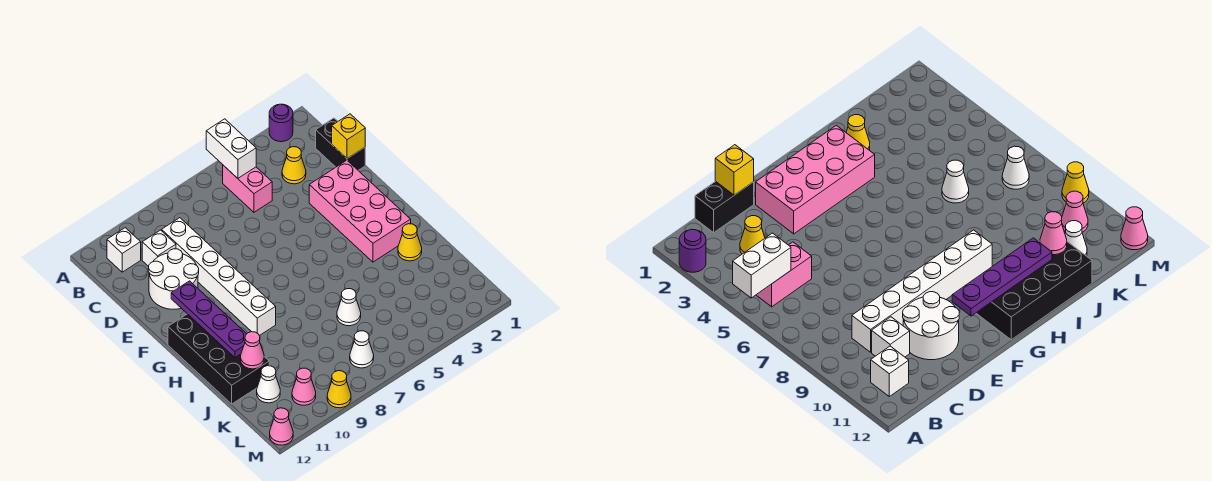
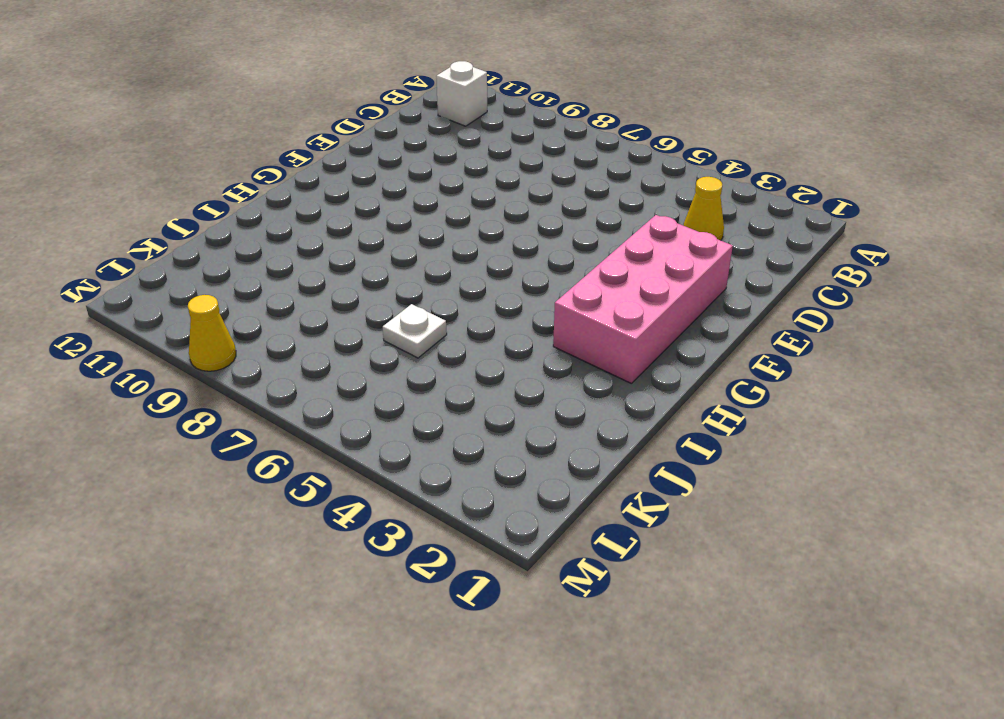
white 1x1 plate [383,304,447,358] -> white 1x1 cone [337,289,361,326]
none -> purple 1x1 round brick [269,104,293,142]
none -> pink 1x2 brick [223,165,272,212]
none -> black 1x2 brick [316,118,365,170]

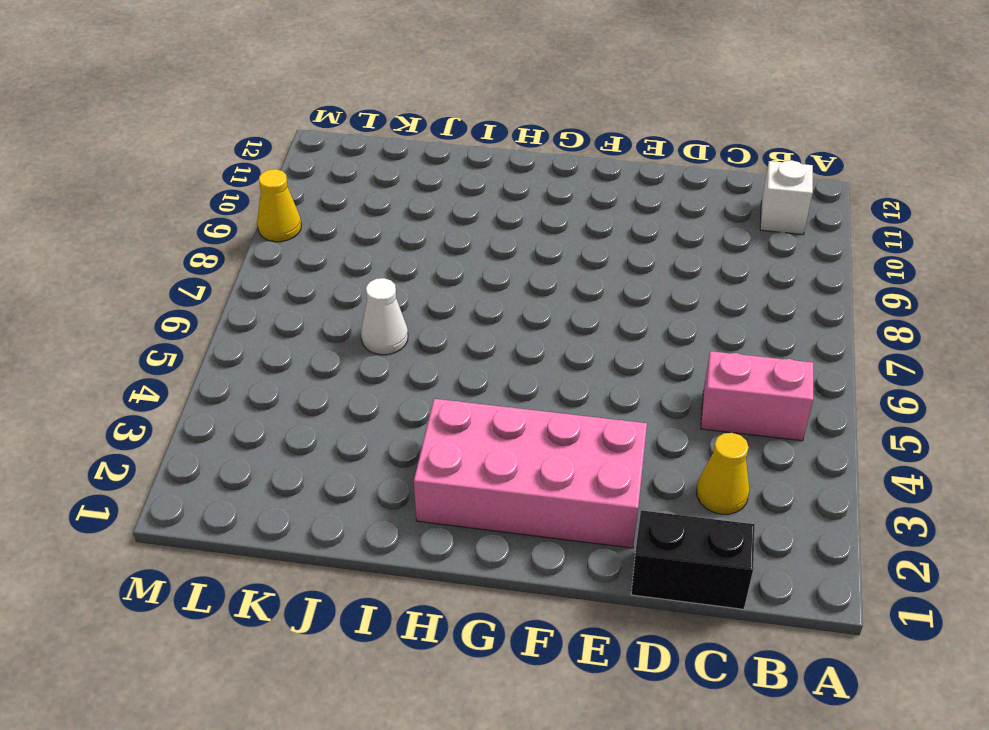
none -> purple 1x1 round brick [269,104,293,142]
none -> white 1x6 brick [162,218,276,336]
none -> white 1x1 brick [142,230,176,266]

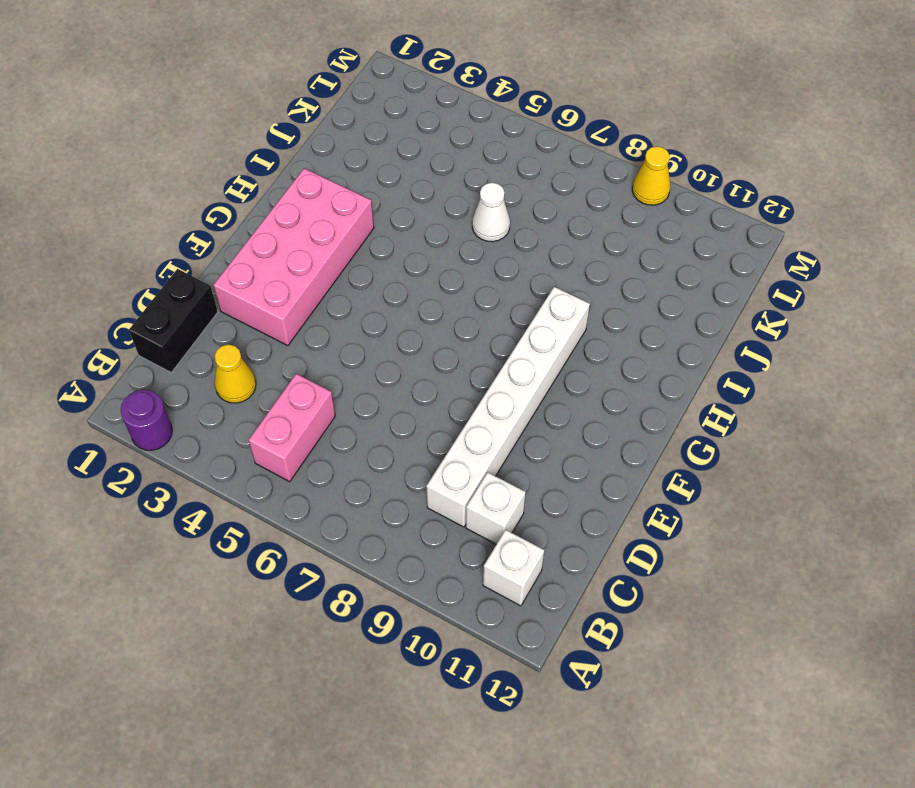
none -> white 2x2 round brick [148,249,199,309]
none -> black 2x4 brick [168,314,269,404]
none -> yellow 1x1 cone [398,224,422,261]

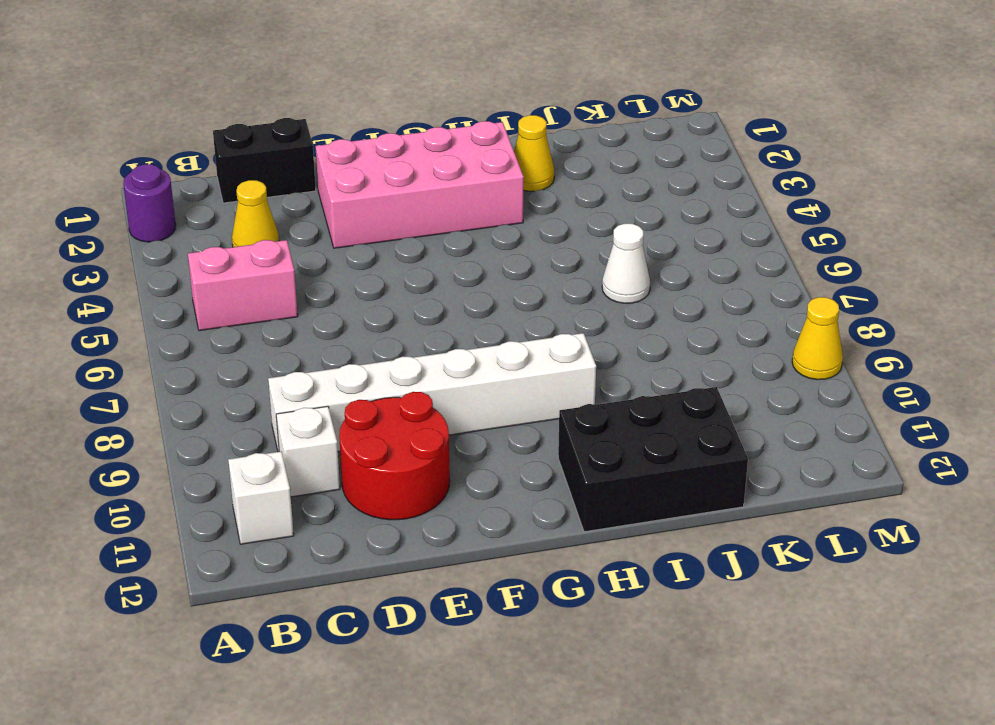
red 2x2 round brick [339,392,450,520] -> white 2x2 round brick [148,249,199,309]
black 2x3 brick [558,387,748,532] -> black 2x4 brick [168,314,269,404]
none -> white 1x1 cone [257,366,280,403]
none -> white 1x1 cone [350,331,374,368]
none -> pink 1x1 cone [292,368,316,405]

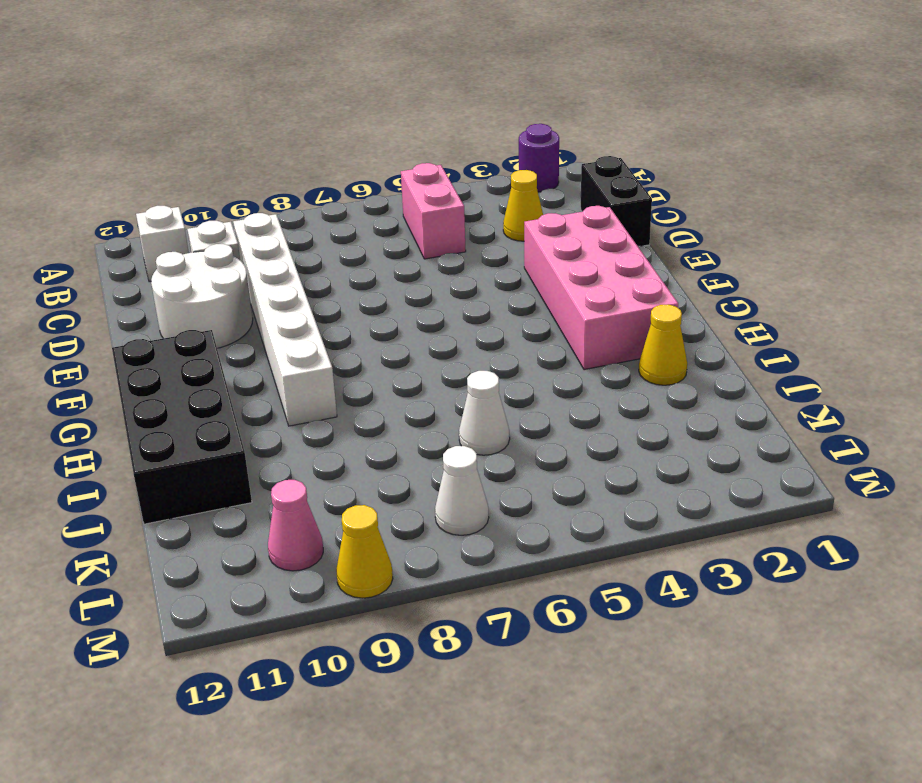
none -> white 1x1 cone [257,366,280,403]
none -> pink 1x1 cone [270,408,293,445]
none -> white 1x2 brick [206,119,256,178]

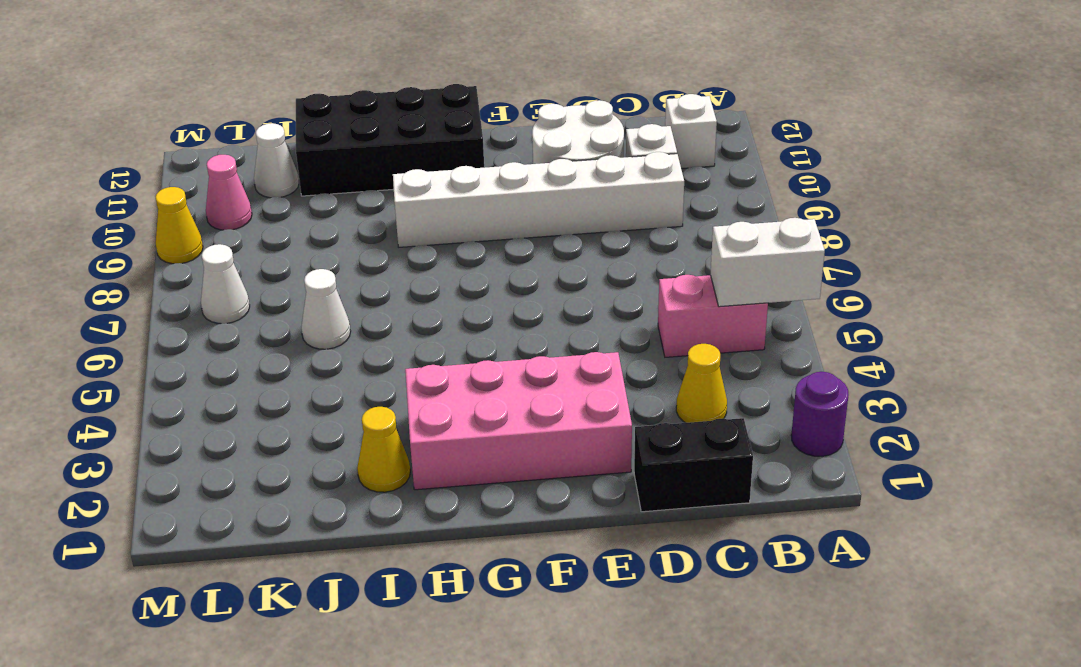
none -> pink 1x1 cone [270,408,293,445]
none -> yellow 1x1 brick [332,114,365,158]
none -> purple 1x4 plate [171,281,246,358]

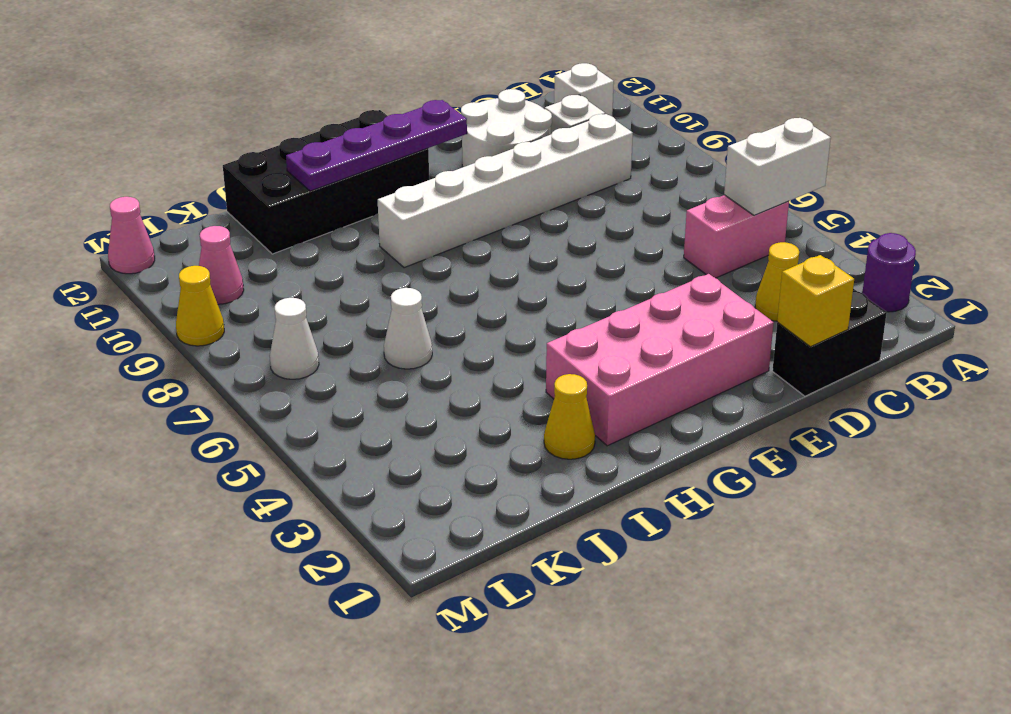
none -> white 1x1 cone [257,366,280,403]
none -> pink 1x1 cone [241,332,264,369]

